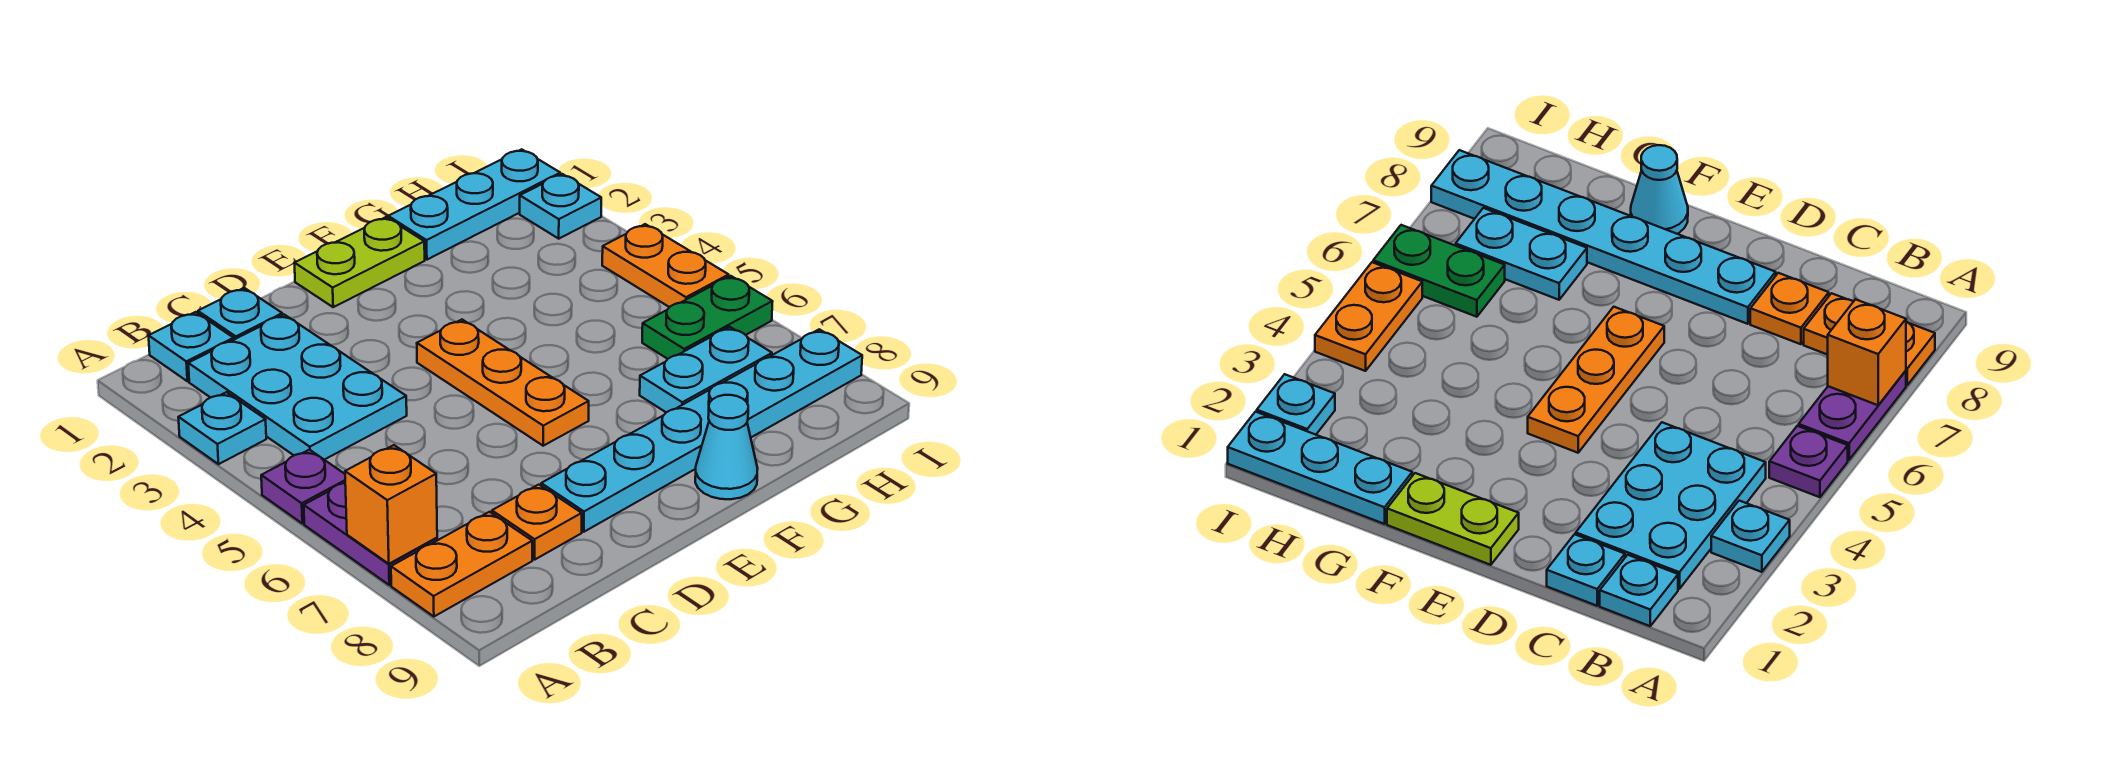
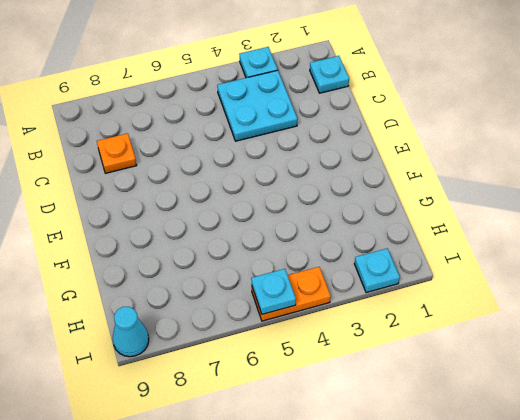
cyan 2x2 plate [217,70,297,141] -> cyan 2x3 plate [188,315,407,460]
cyan 1x1 plate [251,269,296,314] -> cyan 1x1 plate moved to [198,288,282,340]
cyan 1x1 cone [113,307,149,357] -> cyan 1x1 cone moved to [695,395,758,499]
none -> purple 1x1 plate [261,450,345,524]
none -> purple 1x2 plate [304,483,437,585]
none -> orange 1x2 plate [391,512,532,617]

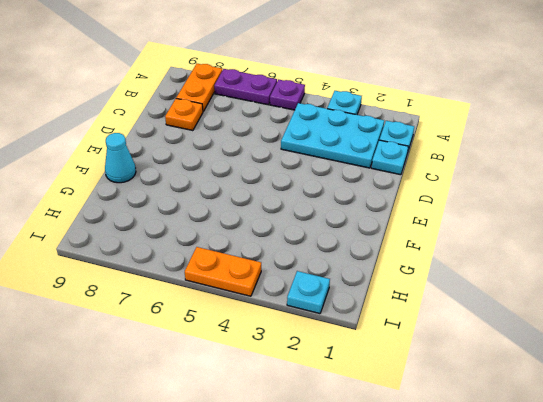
none -> cyan 1x6 plate [541,329,862,532]
none -> lime 1x2 plate [294,217,425,307]
none -> orange 1x3 plate [417,320,589,446]

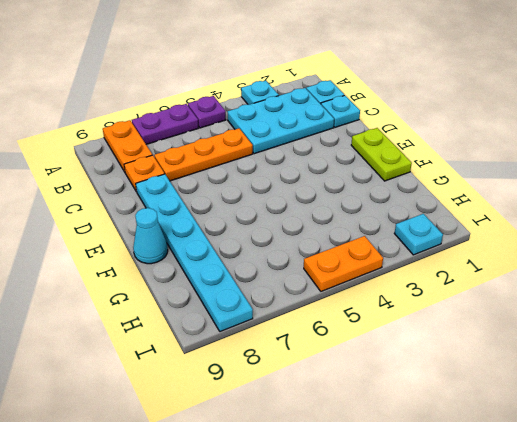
orange 1x3 plate [154,129,253,181] -> orange 1x3 plate moved to [417,320,589,446]
none -> cyan 1x3 plate [388,149,560,260]
none -> cyan 1x2 plate [640,327,772,412]
none -> green 1x2 plate [642,276,773,359]

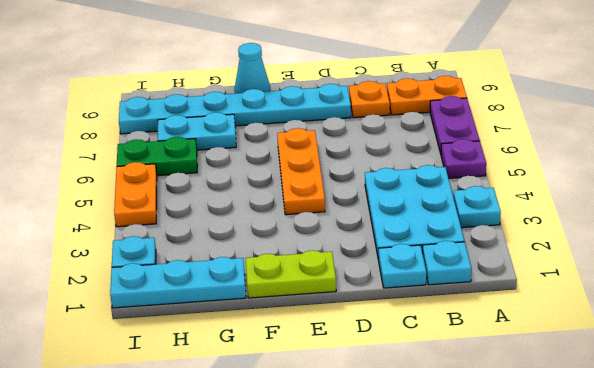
none -> orange 1x1 brick [345,445,437,564]

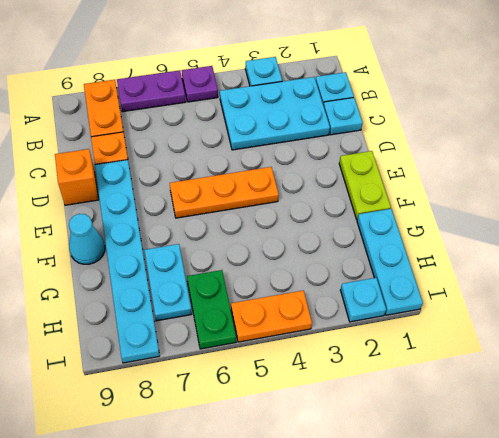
orange 1x1 brick [55,149,99,205] -> orange 1x1 brick moved to [345,445,437,564]

